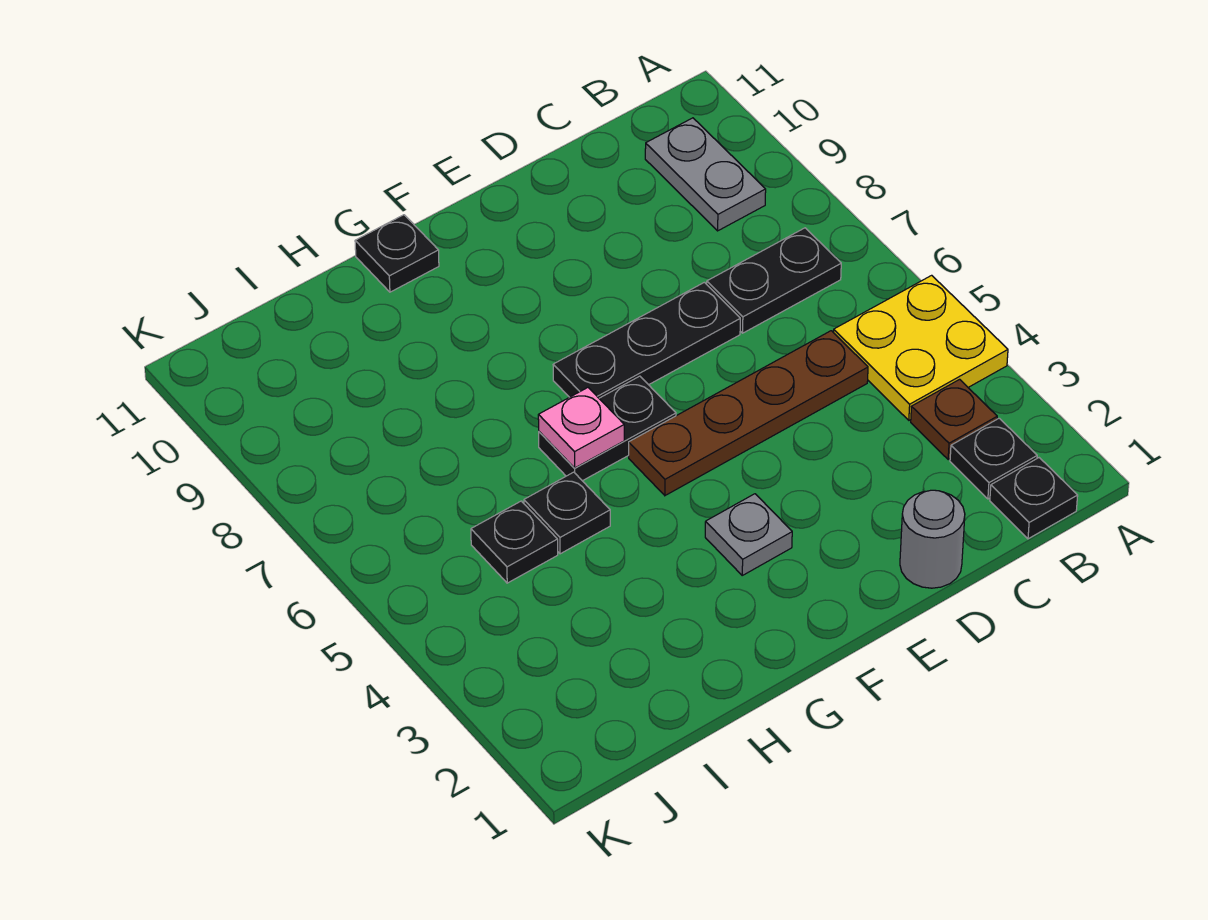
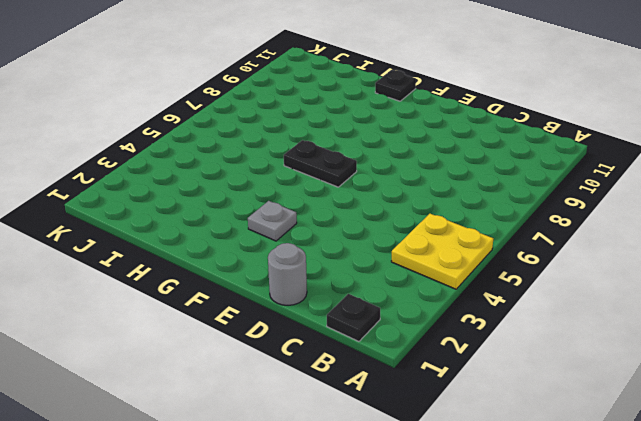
none -> black 1x1 plate [950,418,1037,499]
none -> brown 1x1 plate [911,379,997,459]
none -> black 1x2 plate [707,228,841,333]

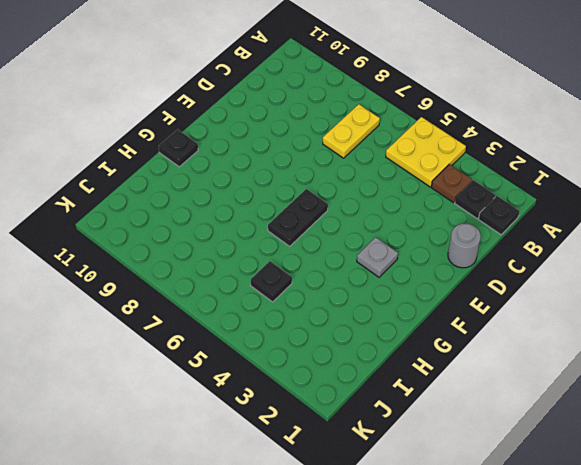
yellow 1x2 plate [323,104,380,158] -> black 1x2 plate [707,228,841,333]
none -> grey 1x2 plate [645,118,766,231]
none -> brown 1x4 plate [629,331,868,495]
none -> black 1x3 plate [553,282,740,398]

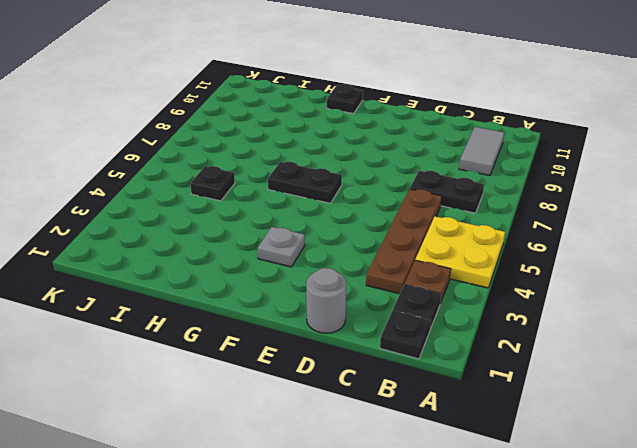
grey 1x2 tile [459,127,504,176] -> grey 1x2 plate [645,118,766,231]
brown 1x4 plate [366,189,442,294] -> brown 1x4 plate turned to [629,331,868,495]
none -> black 1x3 plate [553,282,740,398]
none -> black 1x1 plate [524,472,610,554]
none -> pink 1x1 plate [538,388,624,468]

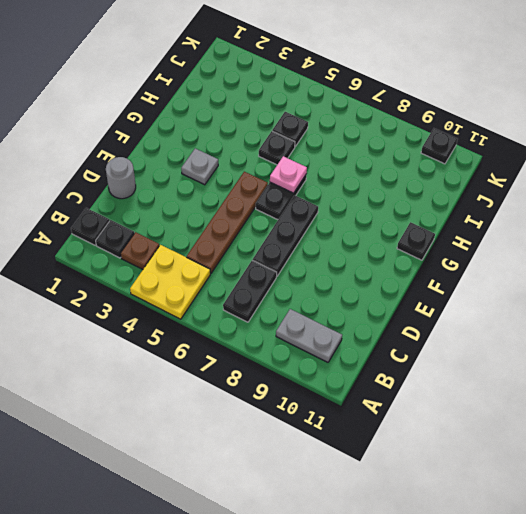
black 1x1 plate [421,128,458,164] -> none

